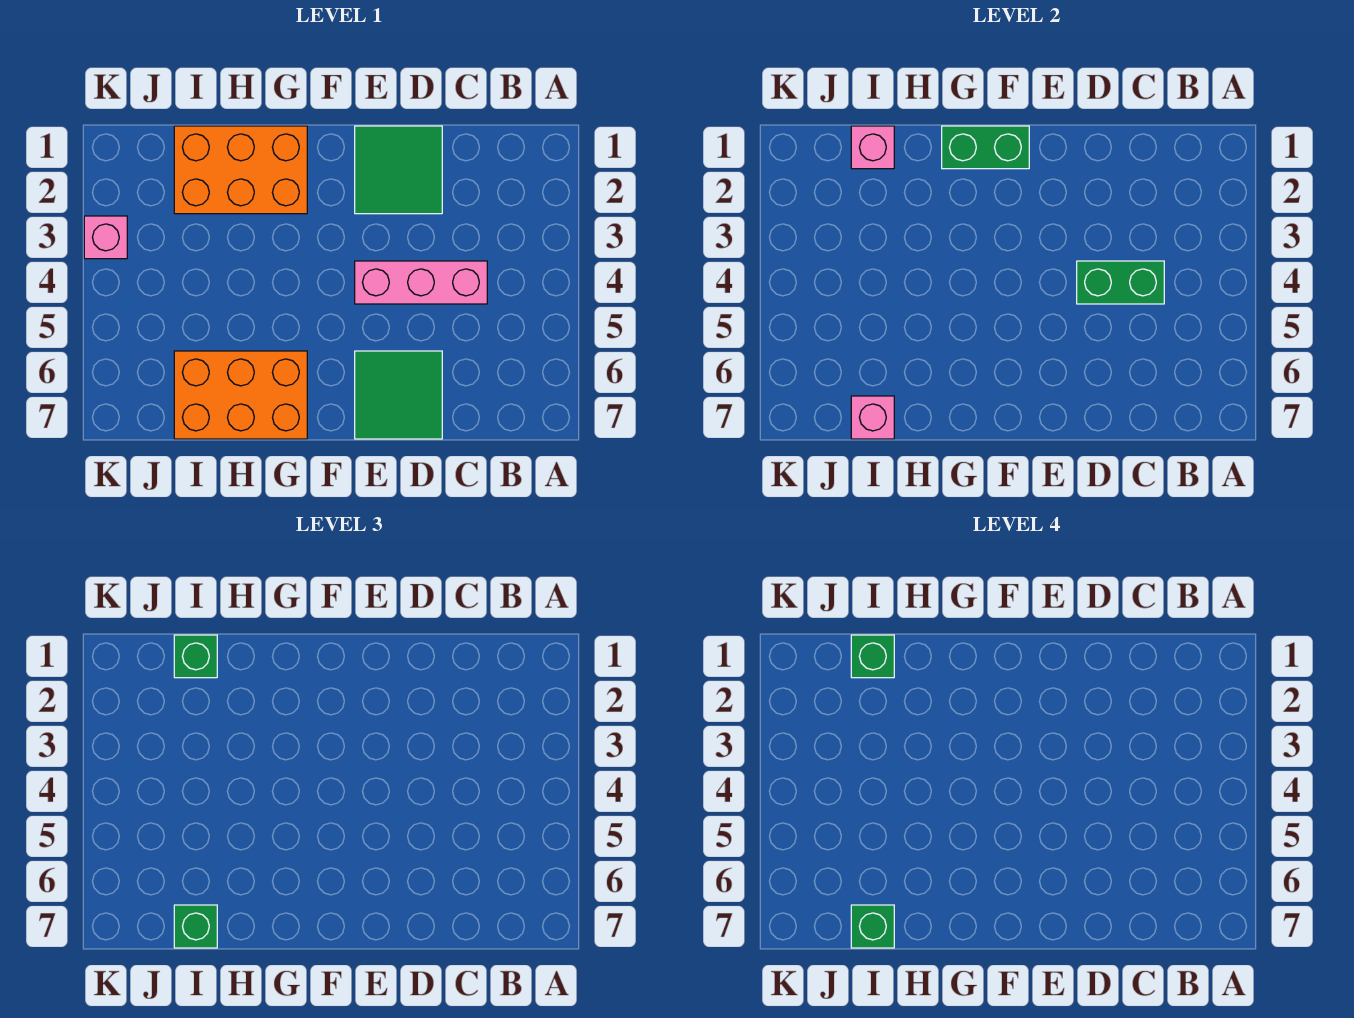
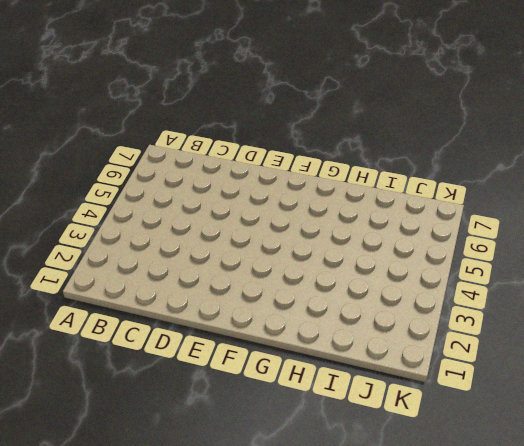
none -> pink 1x3 brick [355,261,487,304]
none -> green 2x2 tile [355,126,442,214]
none -> green 2x2 tile [355,351,442,439]

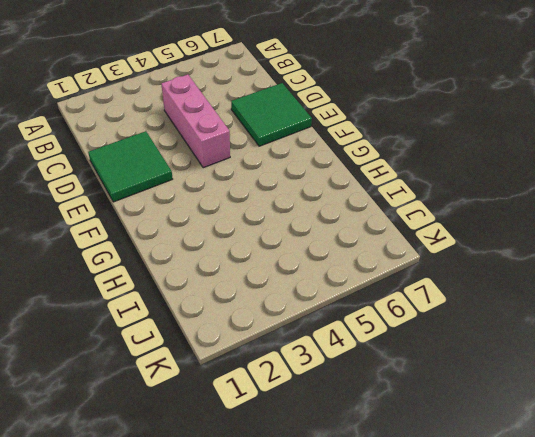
none -> orange 2x3 brick [174,126,307,214]
none -> orange 2x3 brick [174,351,307,439]
none -> pink 1x1 brick [84,216,127,259]

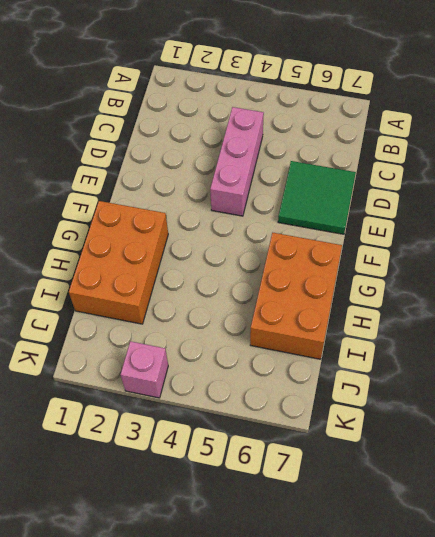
none -> green 2x2 tile [355,126,442,214]
none -> green 1x2 brick [1077,261,1164,304]
none -> green 1x2 brick [942,126,1029,169]

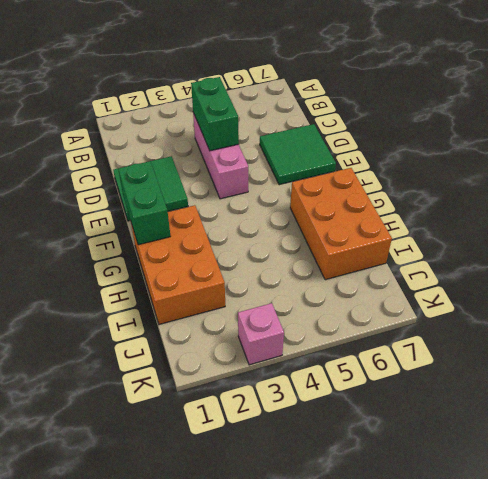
none -> pink 1x1 brick [851,126,894,169]
none -> pink 1x1 brick [851,396,894,439]
none -> green 1x1 brick [174,635,217,678]

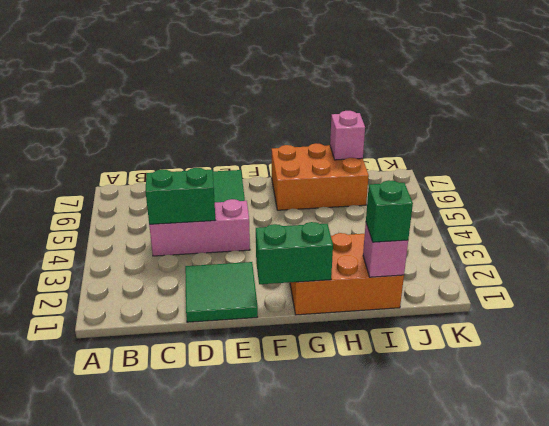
none -> pink 1x1 brick [84,216,127,259]
none -> green 1x1 brick [174,905,217,948]
none -> green 1x1 brick [851,635,894,678]

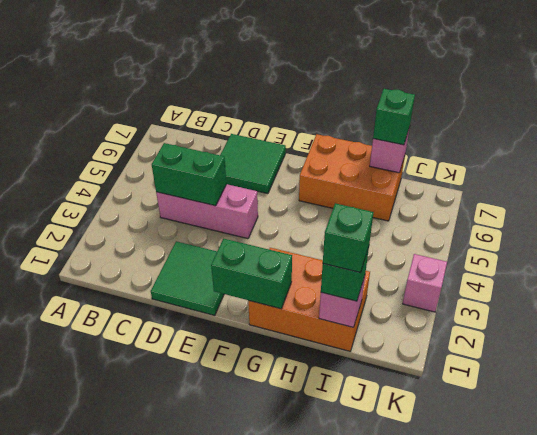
none -> green 1x1 brick [851,905,894,948]

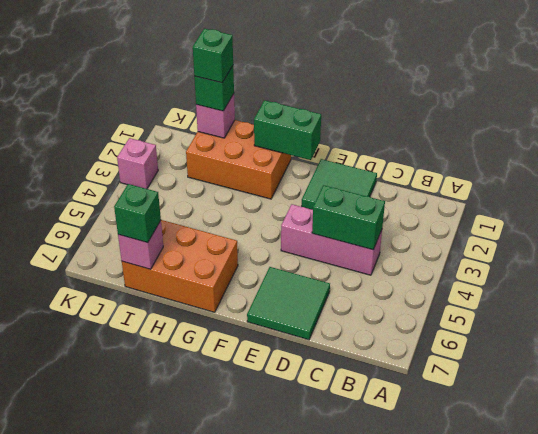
none -> green 1x1 brick [851,905,894,948]

